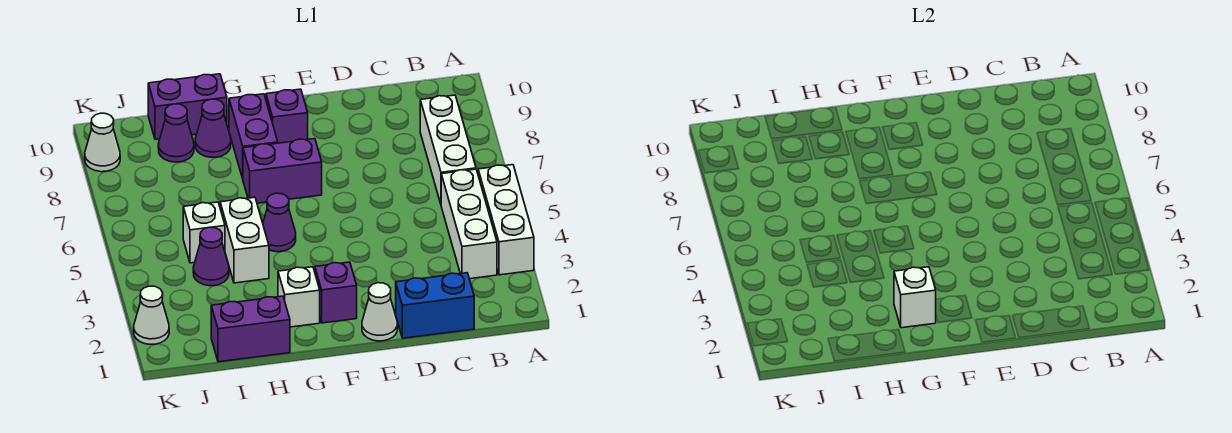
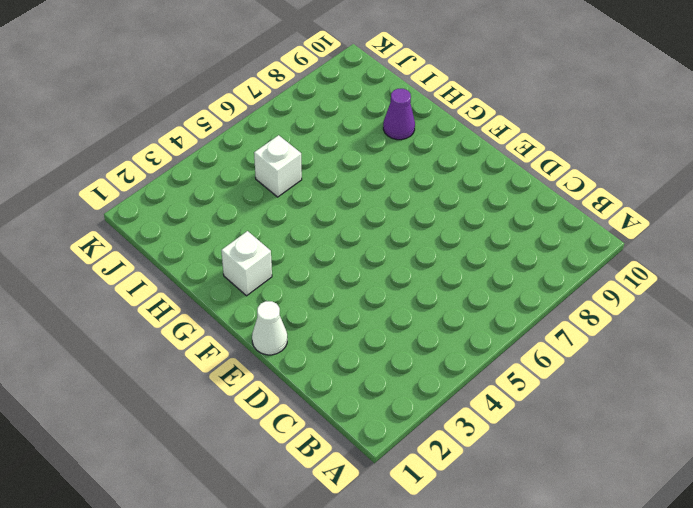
none -> white 1x3 brick [478,165,534,275]
none -> white 1x3 brick [441,169,497,279]
none -> white 1x3 brick [420,95,476,204]

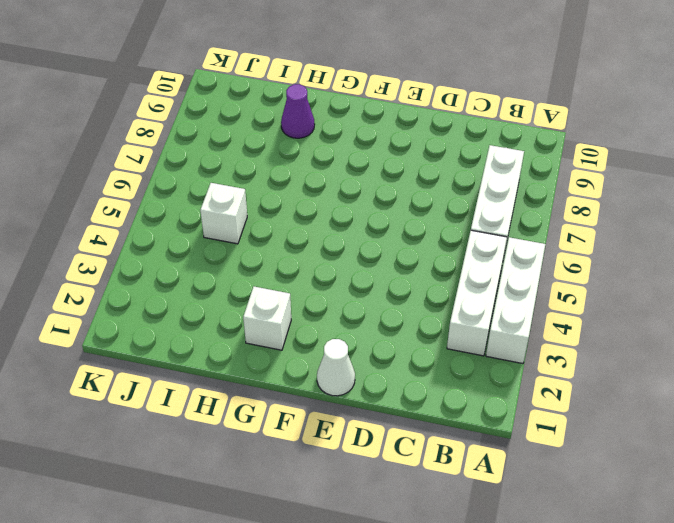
none -> blue 1x2 brick [396,273,474,338]
none -> purple 1x1 brick [315,262,357,323]
none -> purple 1x2 brick [243,139,322,203]

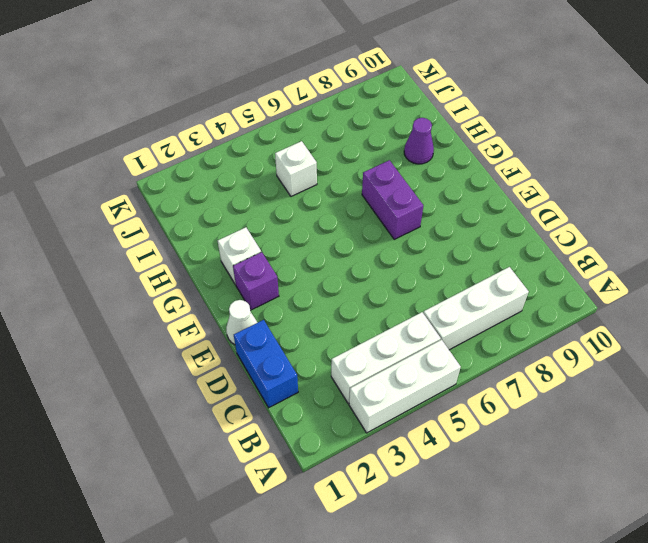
none -> purple 1x1 brick [266,89,308,143]
none -> purple 1x1 cone [263,193,296,252]
none -> purple 1x2 brick [229,94,278,179]

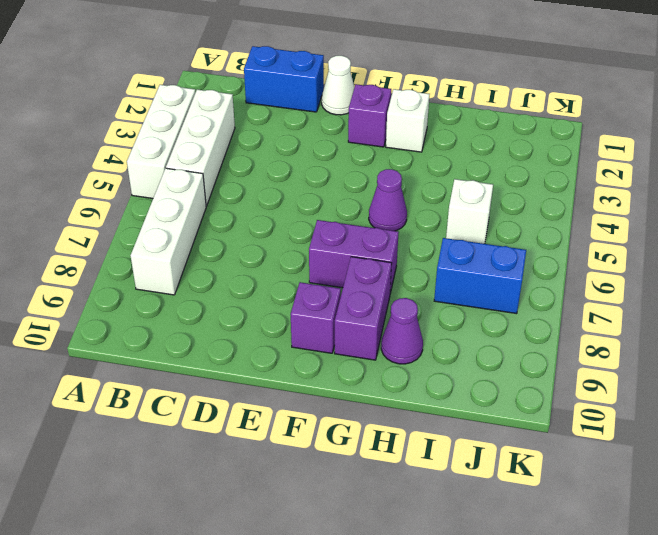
blue 1x2 brick [434,238,526,314] -> none
none -> purple 1x2 brick [211,296,290,362]
none -> white 1x2 brick [220,197,269,283]
none -> purple 1x2 brick [148,74,227,140]

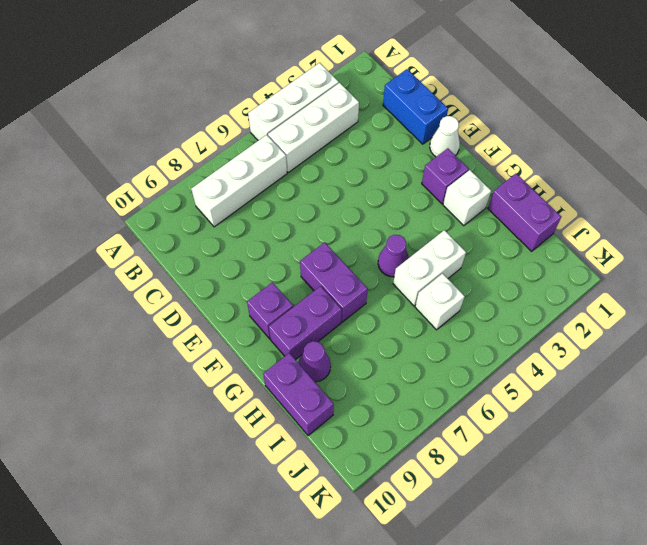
none -> purple 1x1 cone [193,227,229,286]
none -> purple 1x1 cone [158,104,194,162]
none -> white 1x1 cone [134,286,169,344]

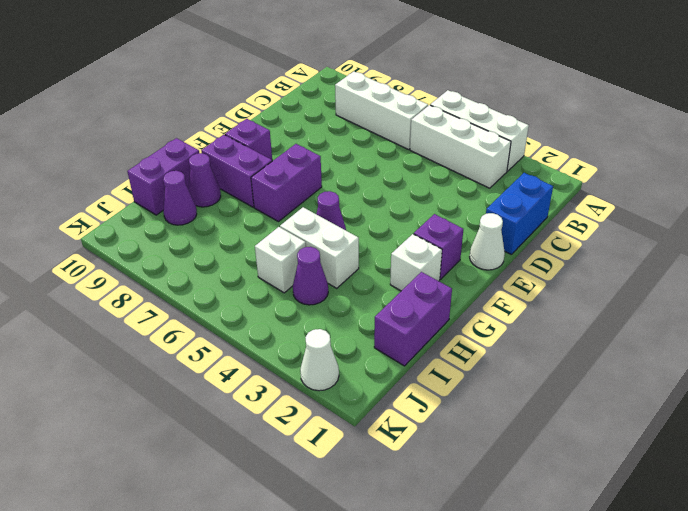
none -> white 1x1 cone [85,113,120,172]
none -> white 1x1 brick [894,267,936,328]

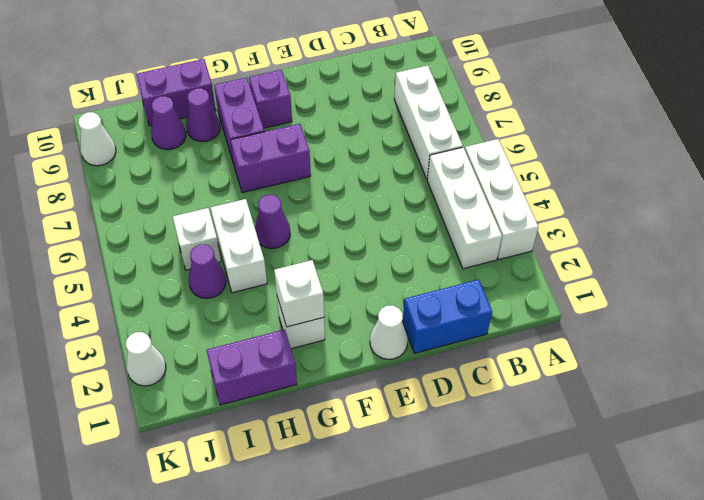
none -> purple 1x1 brick [315,262,357,323]

